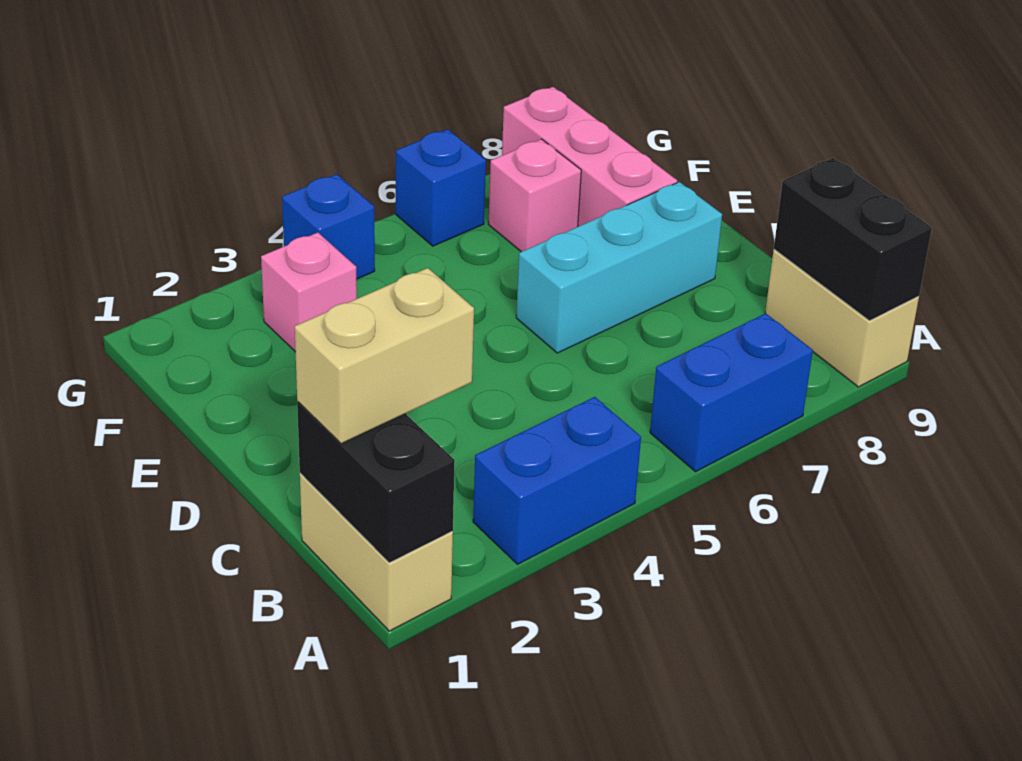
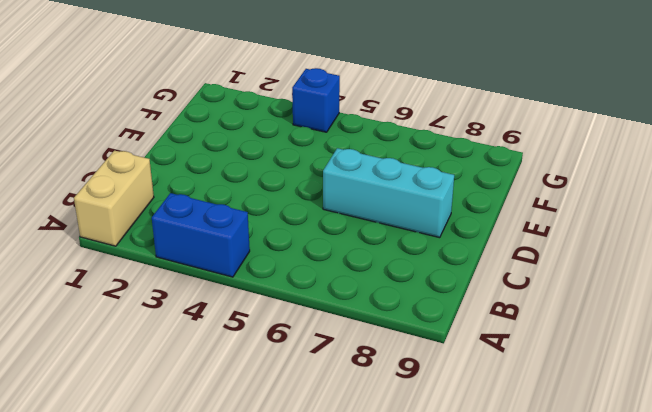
none -> blue 1x2 brick [650,313,813,472]
none -> tan 1x2 brick [765,250,919,387]
none -> pink 1x3 brick [502,87,677,227]

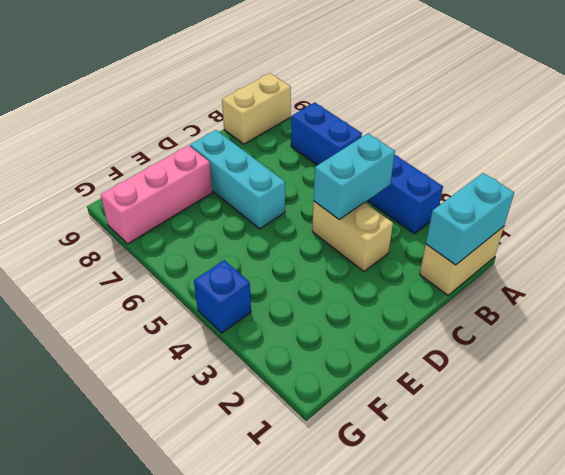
cyan 1x2 brick [426,173,514,265] -> black 1x2 brick [297,402,455,563]
cyan 1x2 brick [314,134,395,219] -> none
tan 1x2 brick [312,201,393,271] -> tan 1x2 brick moved to [295,268,474,444]
none -> pink 1x1 brick [261,233,357,352]
none -> pink 1x1 brick [488,139,581,252]
none -> blue 1x1 brick [396,129,486,246]

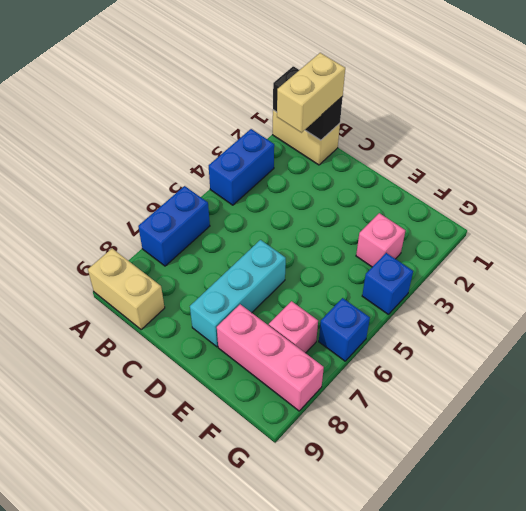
none -> black 1x2 brick [774,158,932,321]

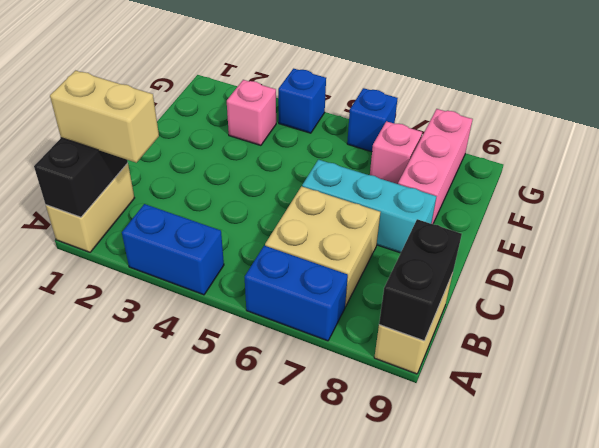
tan 2x2 brick [265,186,380,307] -> none

